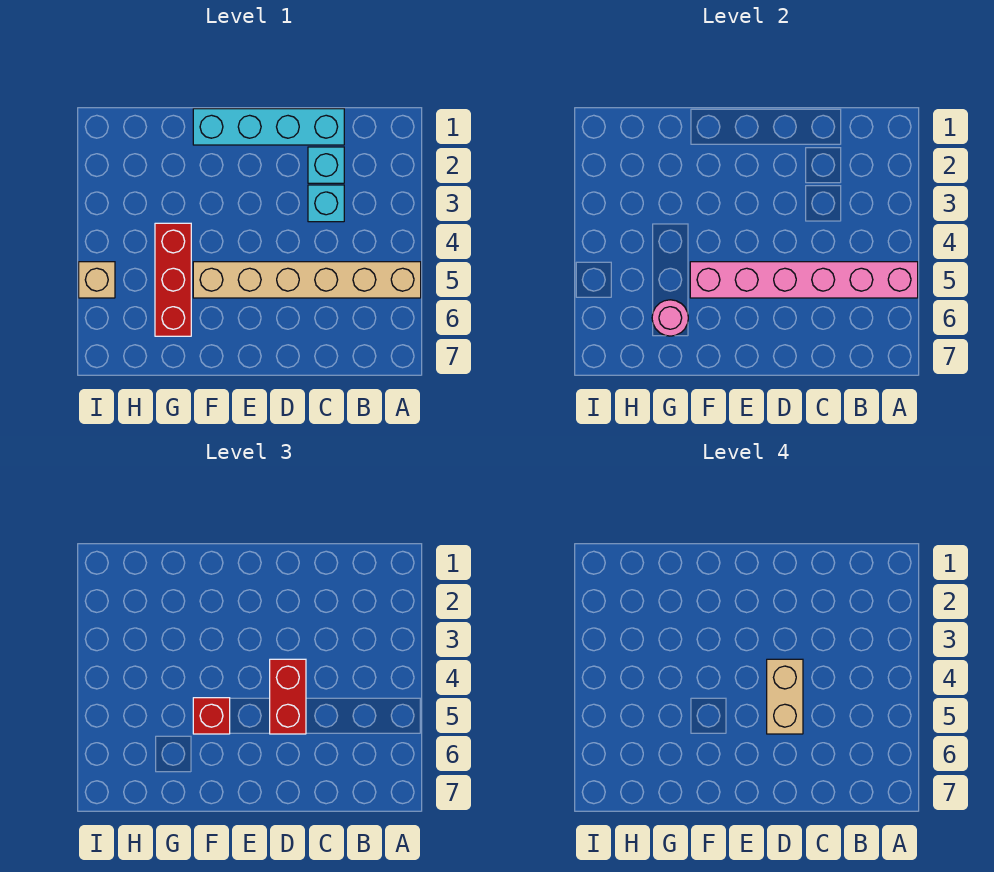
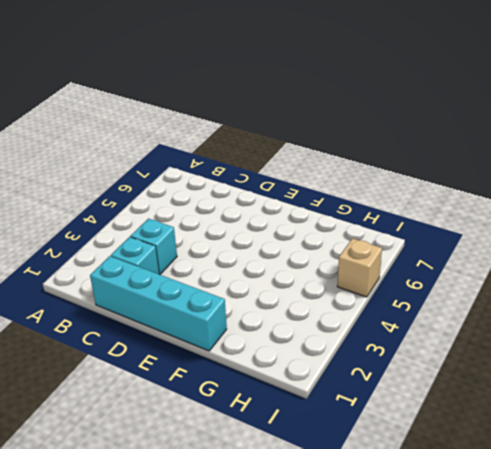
none -> tan 1x6 brick [193,262,421,298]
none -> red 1x3 brick [155,223,191,336]

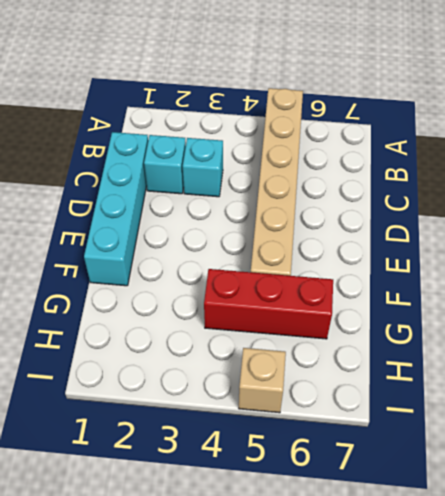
none -> pink 1x6 brick [690,262,918,298]
none -> pink 1x1 round brick [652,300,688,336]

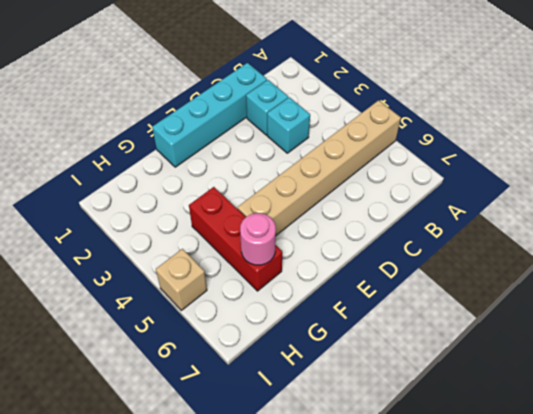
none -> pink 1x6 brick [690,262,918,298]
none -> red 1x2 brick [270,659,306,734]

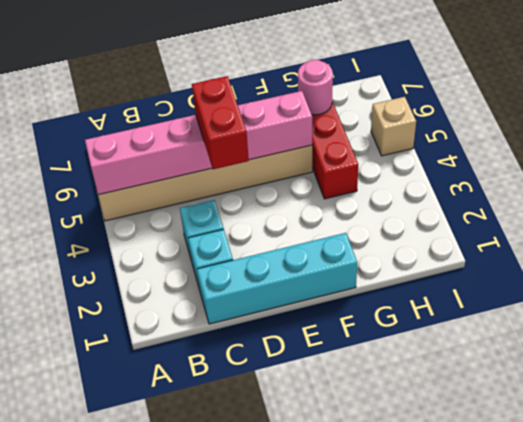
none -> red 1x1 brick [193,698,230,734]
none -> tan 1x2 brick [767,659,803,734]

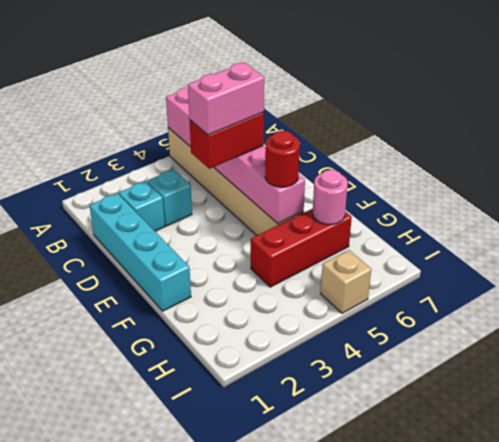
pink 1x2 brick [188,63,264,135] -> tan 1x2 brick [767,659,803,734]
red 1x1 round brick [265,131,300,187] -> red 1x1 brick [193,698,230,734]

